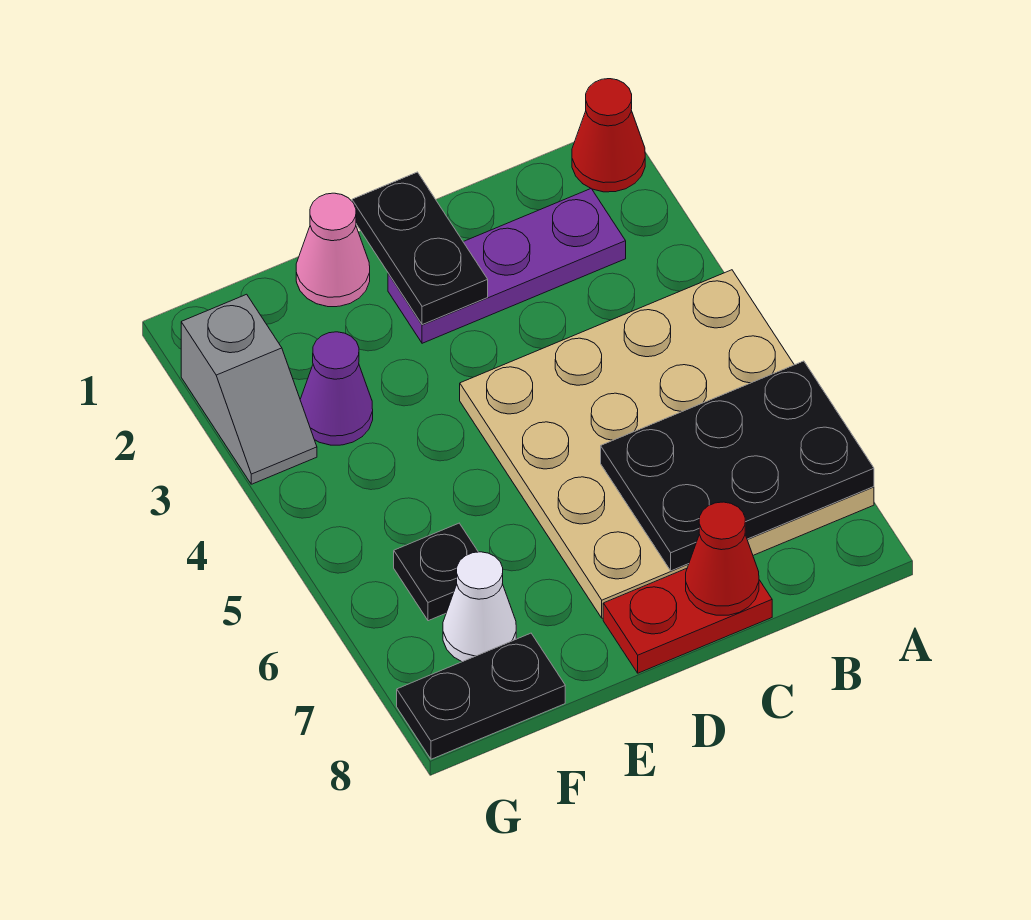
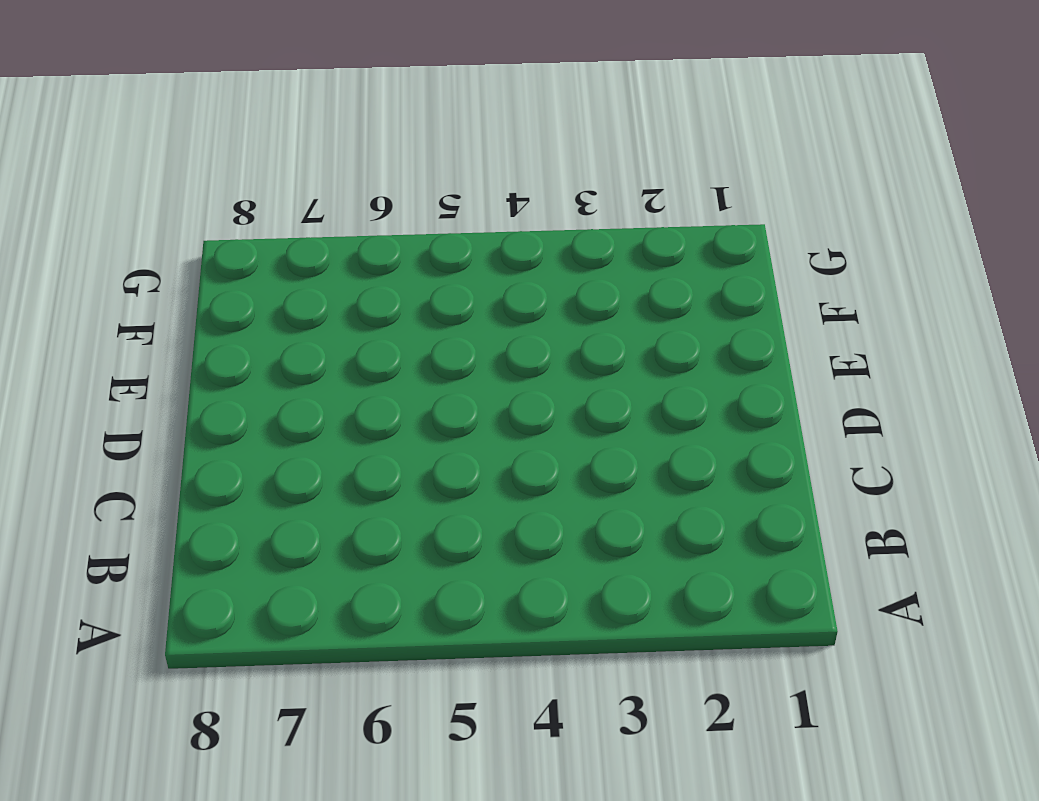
none -> red 1x1 cone [572,79,645,192]
none -> tan 4x4 plate [460,270,874,618]
none -> purple 1x3 plate [388,189,626,343]

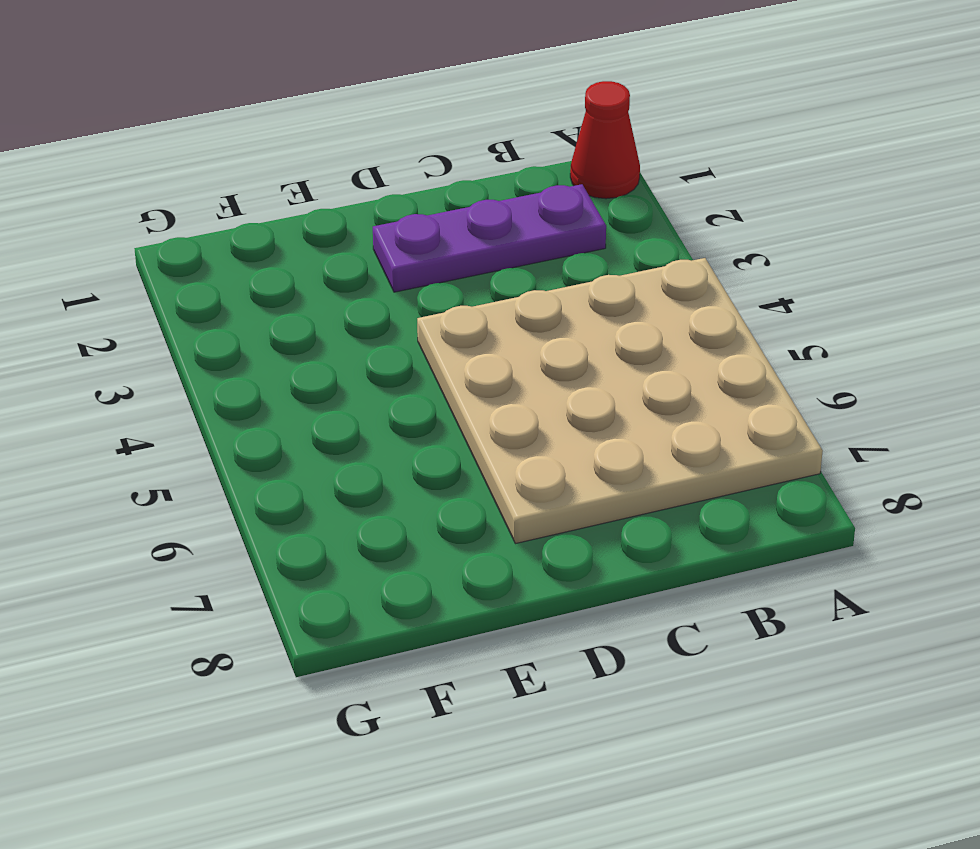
none -> red 1x2 plate [603,568,772,673]
none -> pink 1x1 cone [296,193,370,307]
none -> purple 1x1 cone [300,332,373,445]

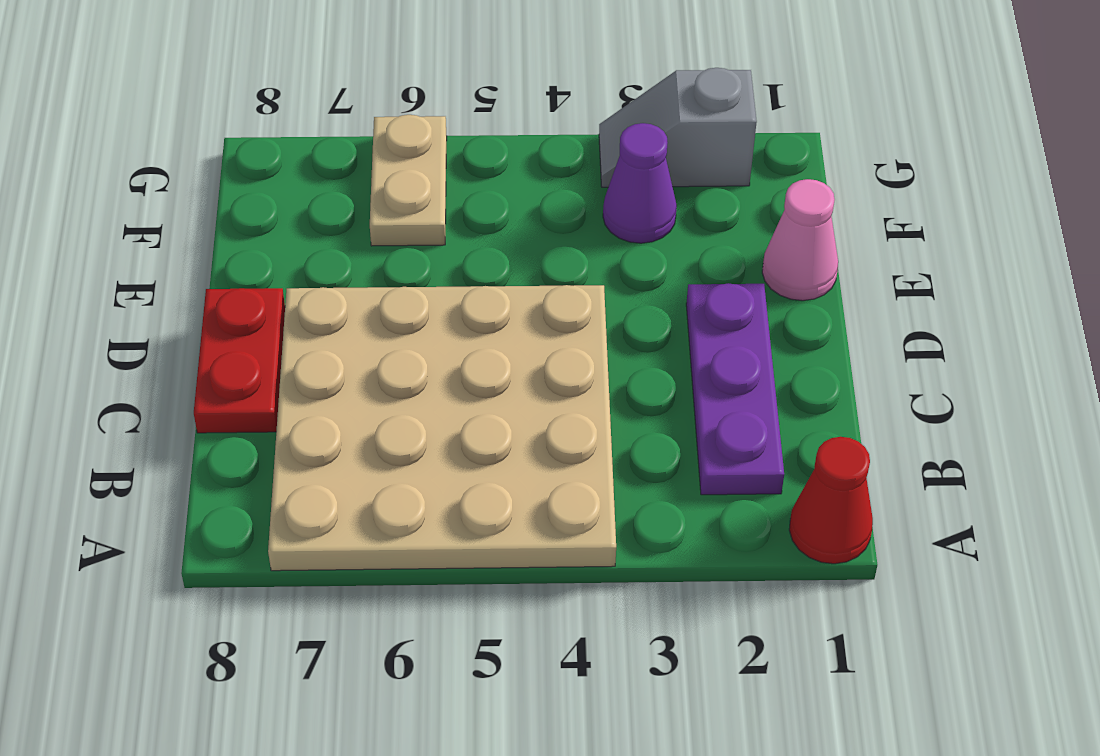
tan 1x2 plate [370,115,447,246] -> black 1x1 plate [394,523,478,621]
none -> white 1x1 cone [443,552,516,662]
none -> black 1x2 plate [397,633,565,759]
none -> black 2x3 plate [601,361,874,571]

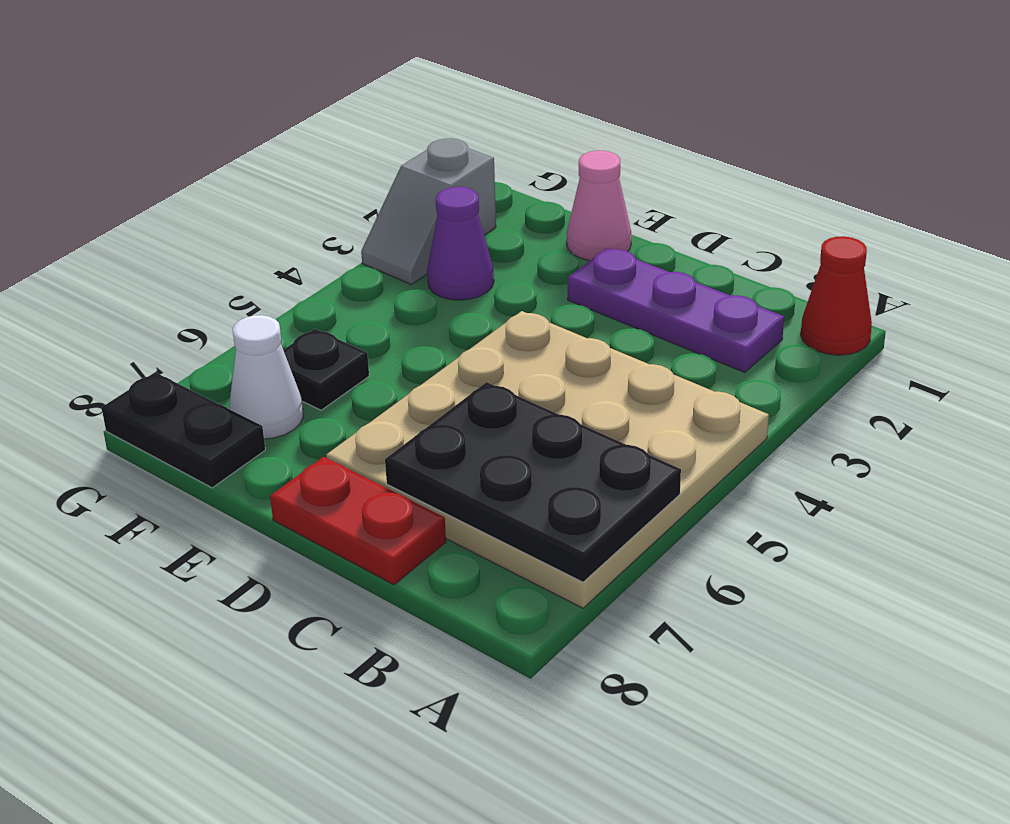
none -> red 1x1 cone [686,502,759,615]
none -> black 1x2 plate [352,172,488,325]

